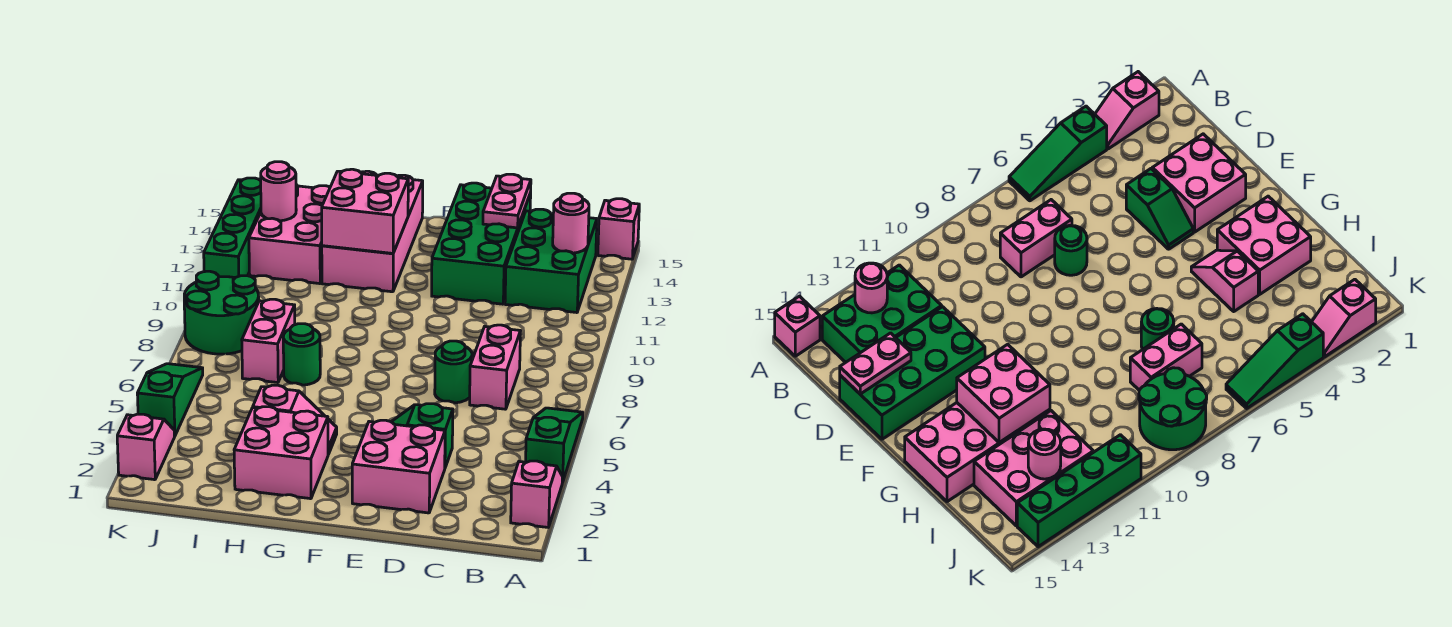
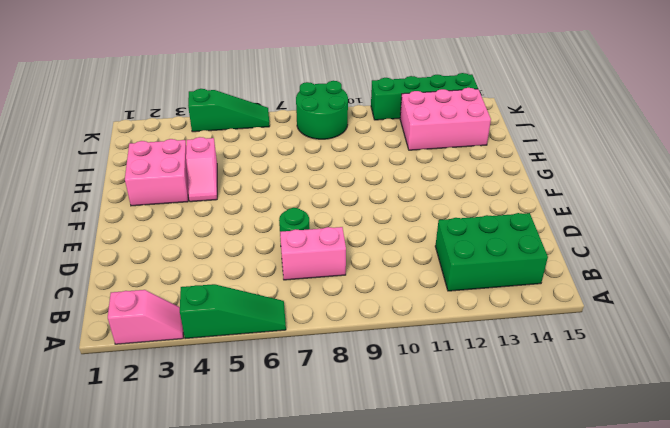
none -> pink 1x1 brick [598,199,639,259]
none -> pink 2x2 brick [352,420,445,513]
none -> green 1x2 slope [391,404,453,467]

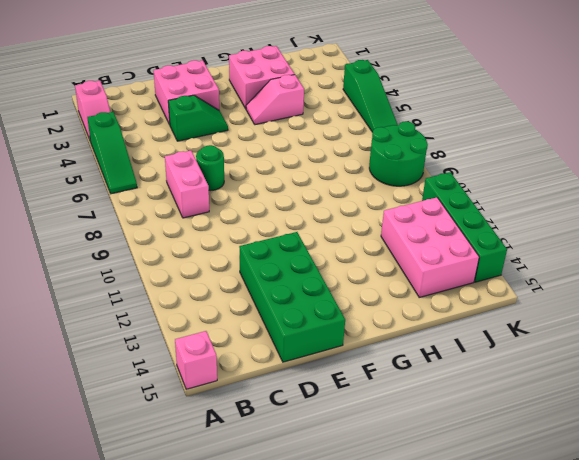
none -> green 2x3 brick [505,209,597,313]
none -> pink 2x4 brick [322,171,423,292]
none -> green 1x1 round brick [283,324,320,385]

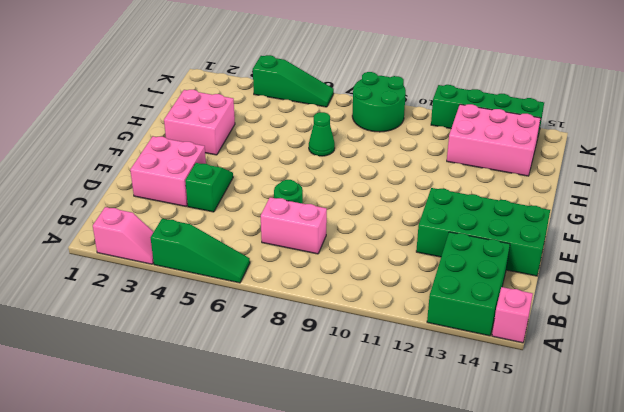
green 2x3 brick [427,232,510,336] -> green 2x3 brick turned to [505,209,597,313]
green 1x1 cone [309,112,335,156] -> green 1x1 round brick [283,324,320,385]
none -> pink 1x2 slope [253,385,337,454]
none -> pink 2x4 brick [322,171,423,292]
none -> pink 1x2 brick [242,299,295,383]

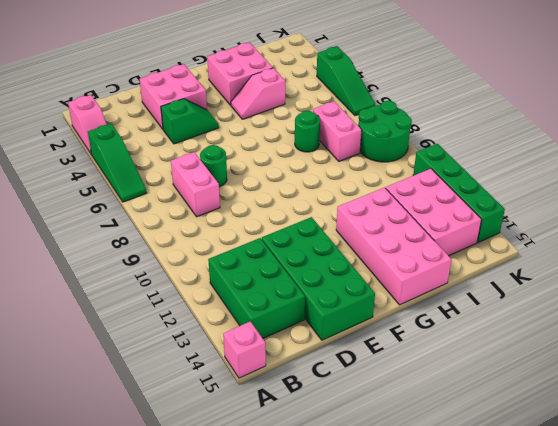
none -> pink 1x2 slope [117,414,174,480]
none -> pink 1x1 round brick [553,193,589,253]
none -> pink 1x2 plate [483,174,531,228]

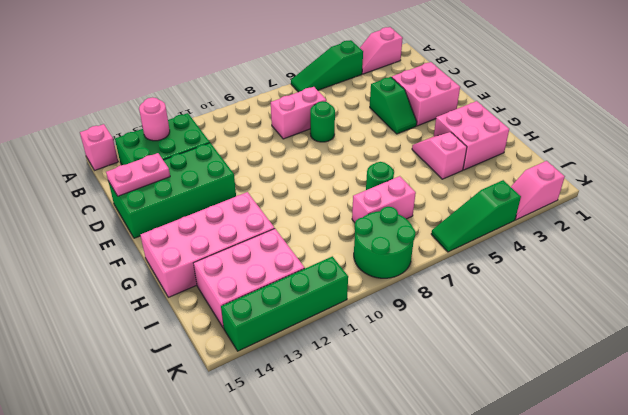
none -> pink 2x2 brick [322,169,408,253]
none -> pink 1x1 round brick [261,162,296,221]

